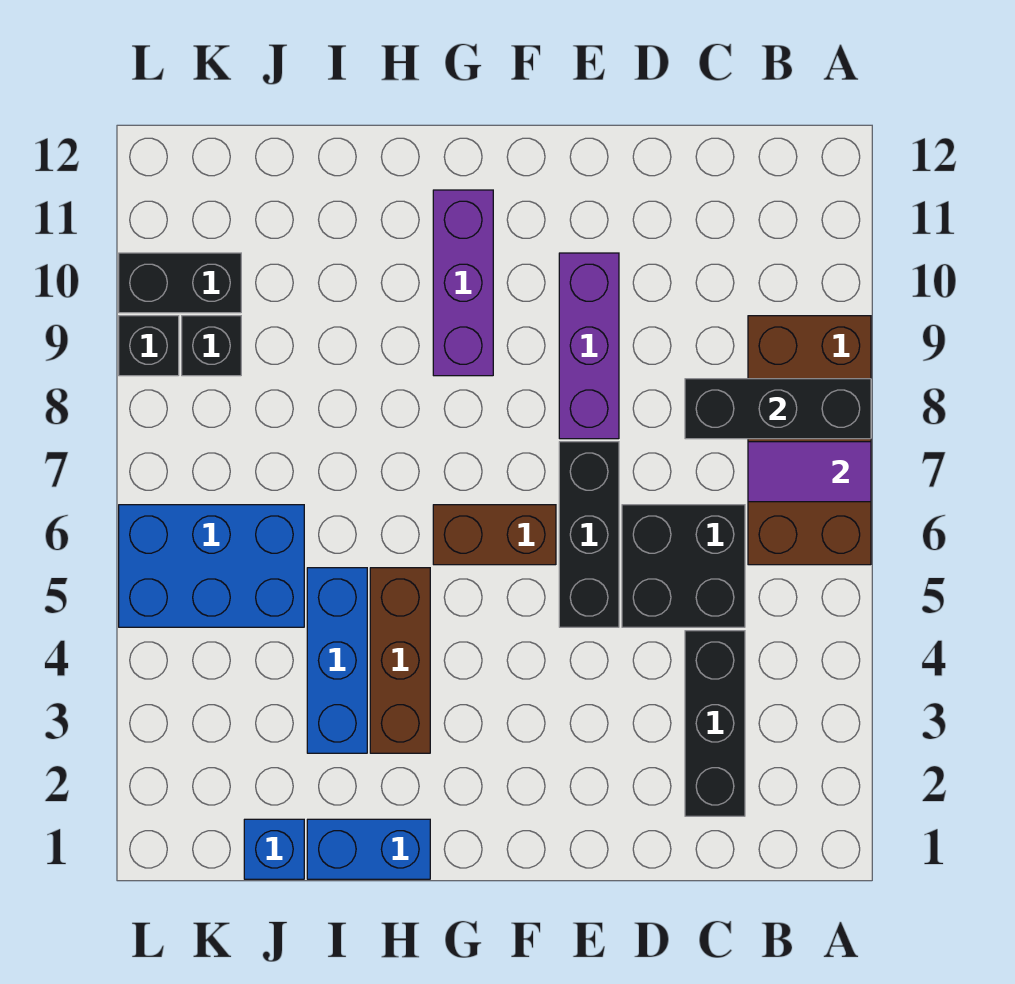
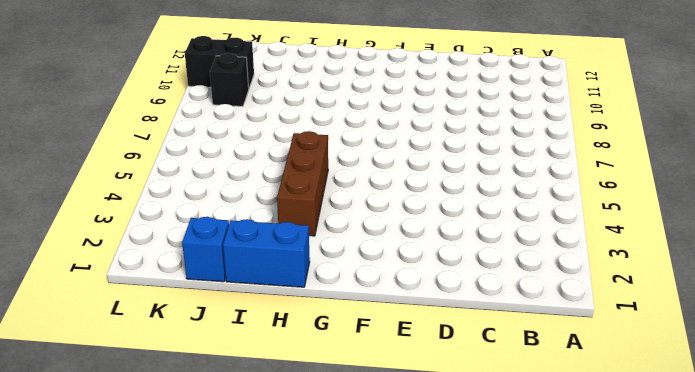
none -> brown 2x4 brick [748,316,871,565]
none -> black 1x3 brick [685,631,745,816]
none -> black 2x2 brick [622,505,745,627]

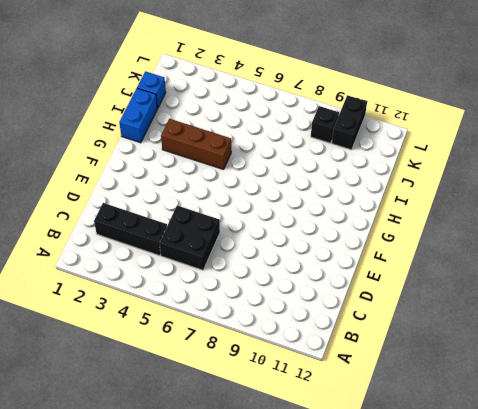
none -> brown 2x4 brick [748,316,871,565]
none -> black 1x3 brick [559,442,619,627]
none -> purple 1x3 brick [559,253,619,439]

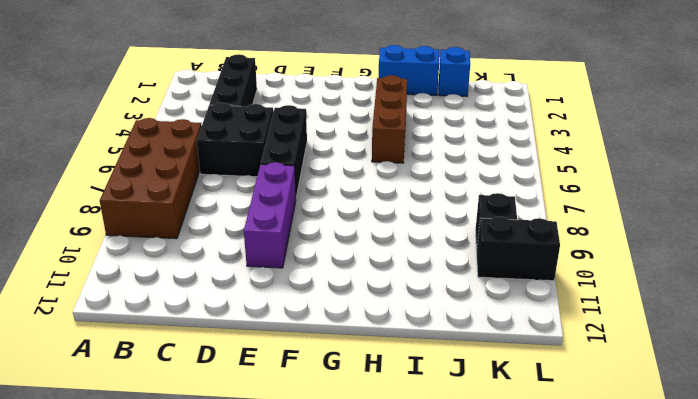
none -> brown 1x2 brick [433,505,556,565]
none -> purple 1x3 brick [433,190,493,376]
none -> blue 1x3 brick [307,568,367,753]

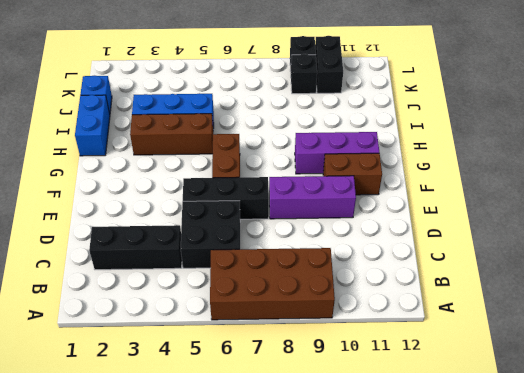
brown 1x2 brick [323,153,382,195] -> none
none -> blue 2x3 brick [119,505,304,627]
none -> purple 1x2 tile [748,442,871,502]
none -> black 1x3 brick [685,379,871,439]

